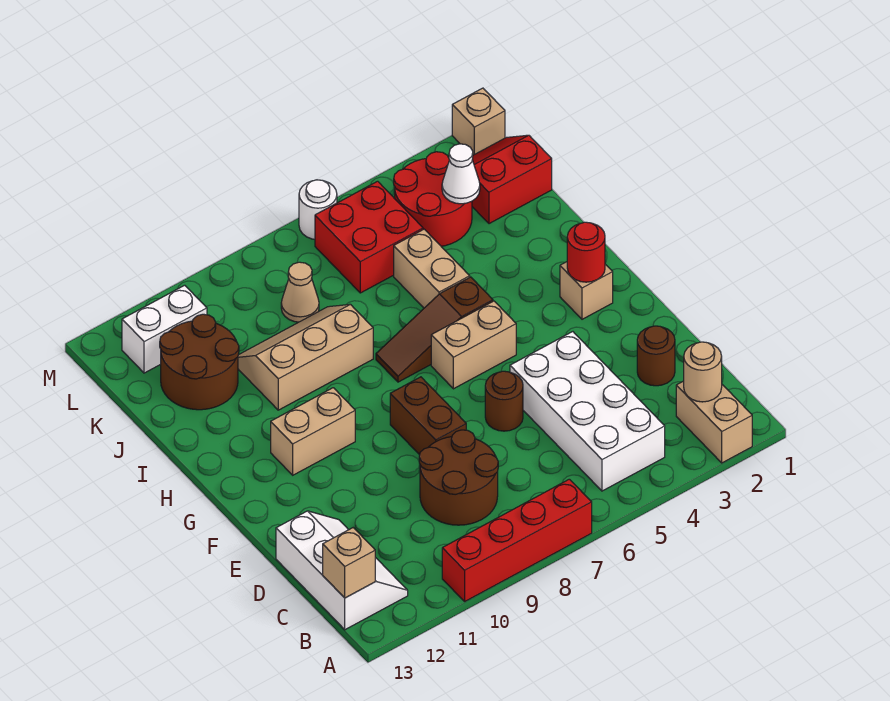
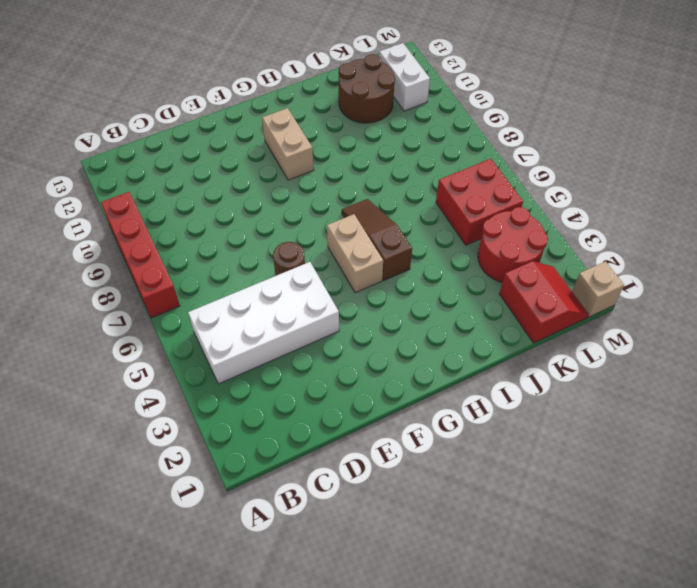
none -> tan 1x2 brick [676,381,752,463]
none -> white 2x3 slope [276,511,408,630]
none -> brown 2x2 round brick [419,430,498,525]

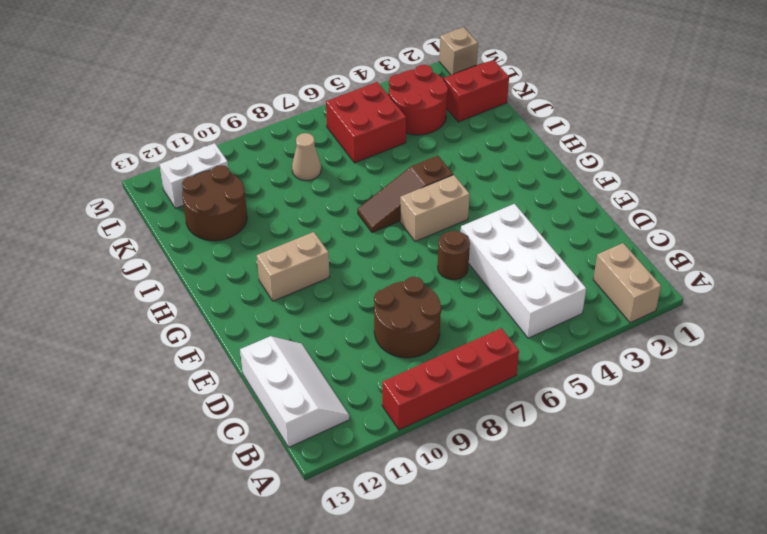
none -> brown 1x1 round brick [637,326,675,386]
none -> brown 1x2 brick [390,377,466,455]
none -> tan 1x1 brick [560,262,613,319]

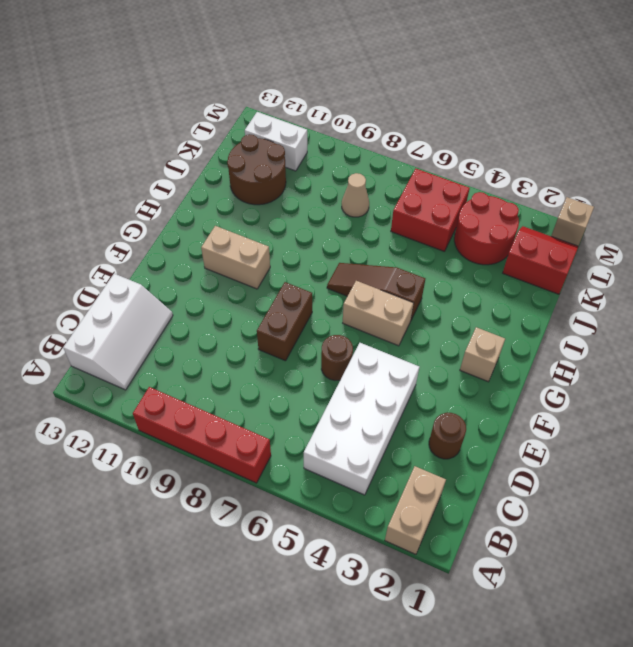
none -> brown 2x2 round brick [419,430,498,525]
none -> tan 1x2 brick [394,229,470,308]
none -> tan 2x3 slope [238,304,373,410]

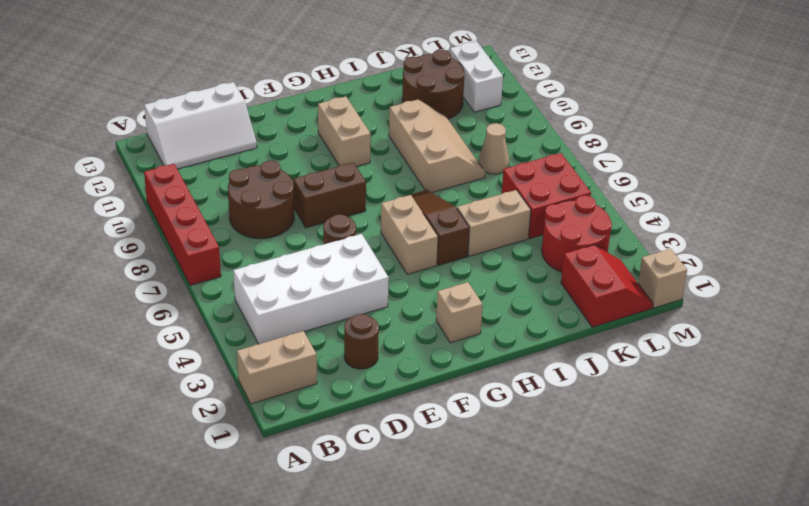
none -> white 1x1 round brick [299,180,337,239]
none -> tan 1x1 round brick [684,342,722,402]
none -> tan 1x1 brick [323,528,375,598]

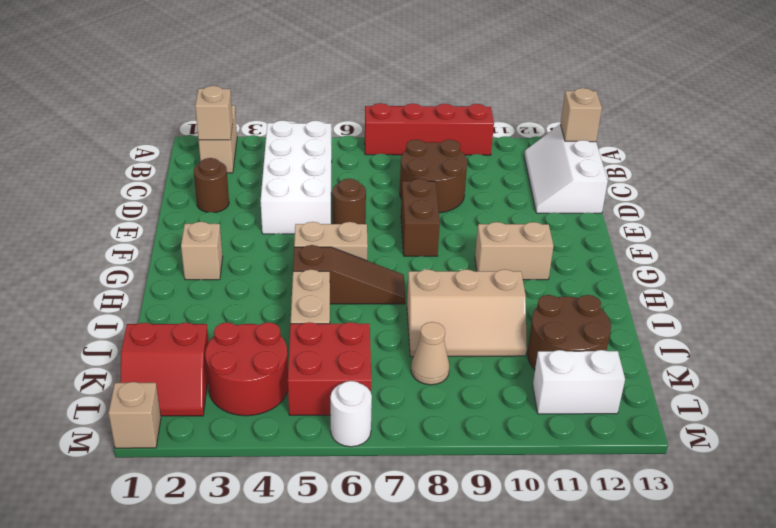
tan 1x1 brick [195,86,233,140] -> tan 1x1 round brick [684,342,722,402]
none -> red 1x1 round brick [567,222,605,282]
none -> white 1x1 cone [442,144,480,204]

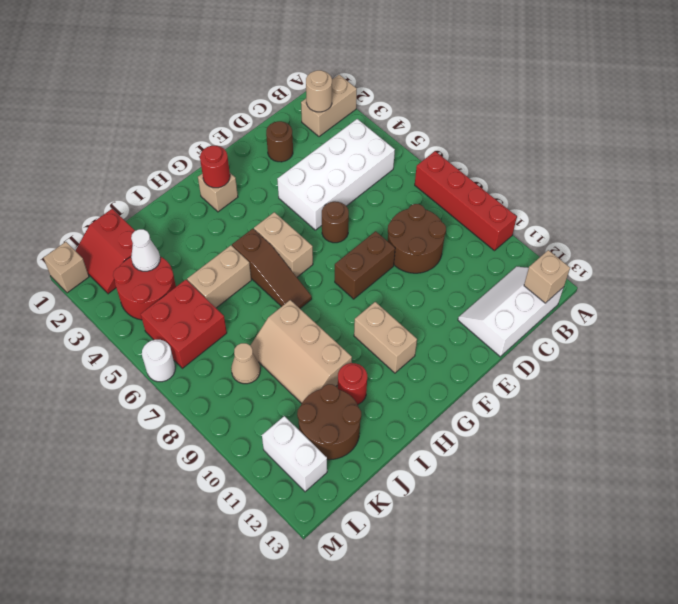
red 1x1 round brick [338,363,367,404] -> none

